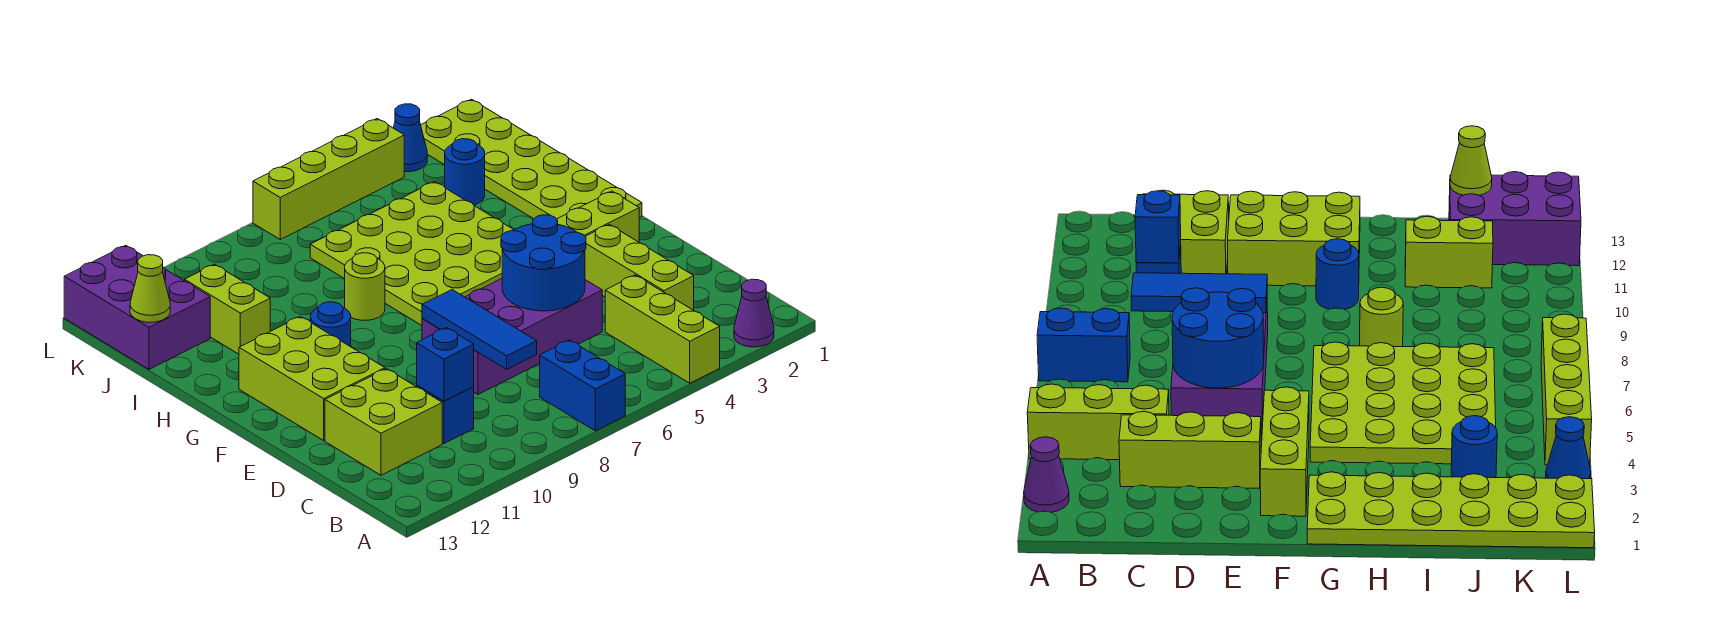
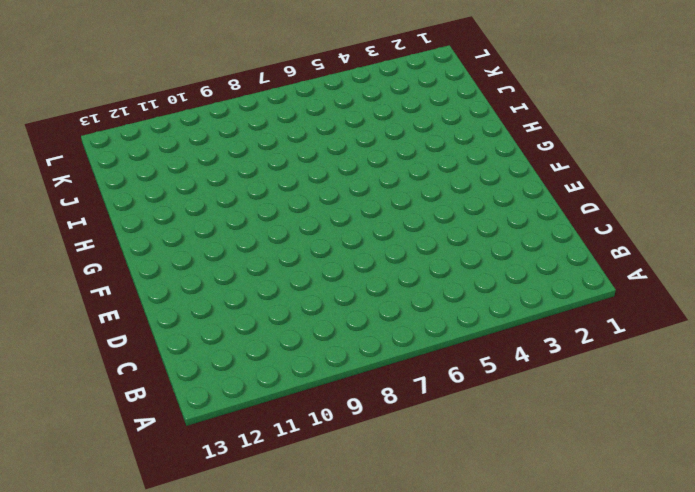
none -> purple 1x1 cone [734,279,774,347]
none -> lime 1x3 brick [605,275,720,383]
none -> blue 1x2 brick [540,340,625,431]

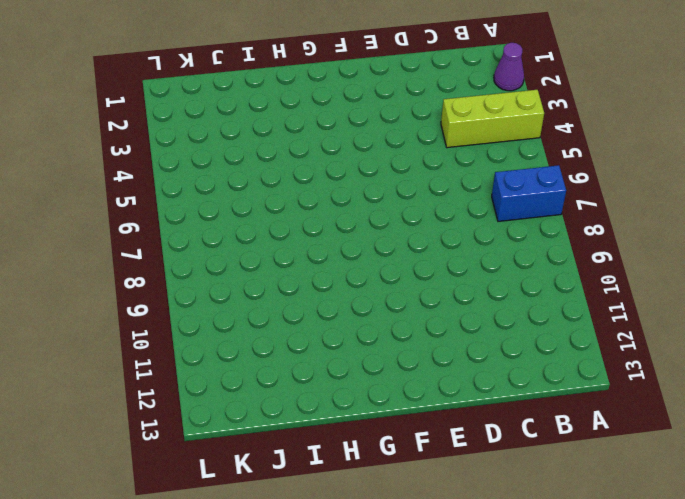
none -> lime 1x3 brick [585,224,694,310]
none -> blue 1x1 brick [417,385,474,444]
none -> lime 2x2 brick [325,369,442,475]

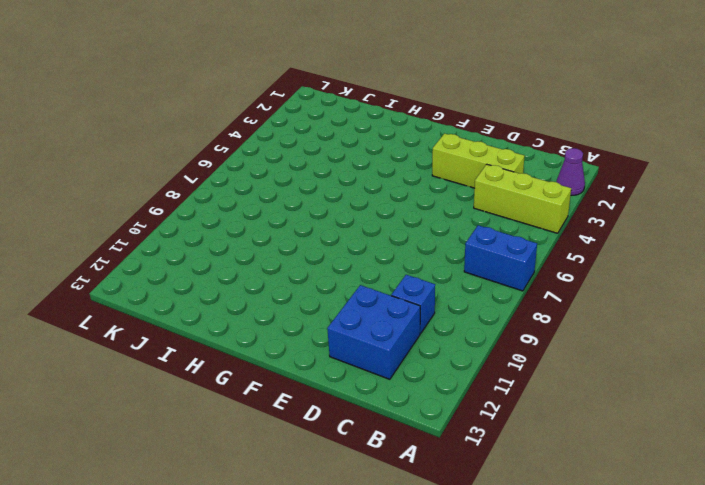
blue 2x2 brick [327,285,420,379] -> lime 2x2 brick [325,369,442,475]
none -> purple 2x4 brick [422,279,602,394]
none -> lime 2x3 brick [239,316,385,440]
none -> lime 1x3 brick [557,191,639,242]

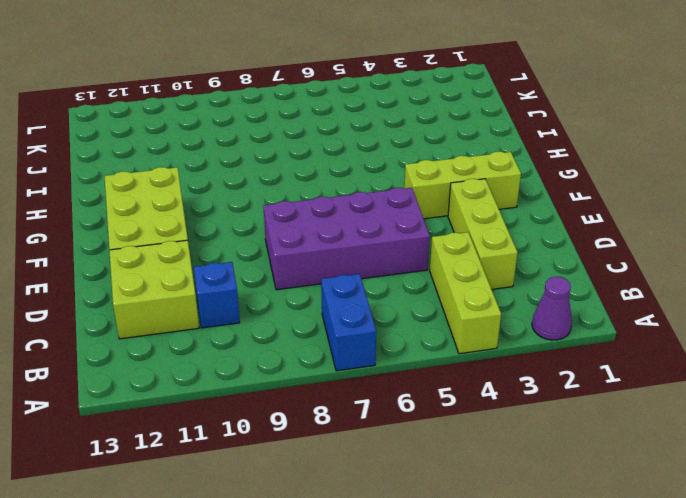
none -> lime 2x6 plate [421,99,642,219]
none -> lime 4x4 plate [310,182,514,325]
none -> blue 1x1 round brick [310,302,351,347]

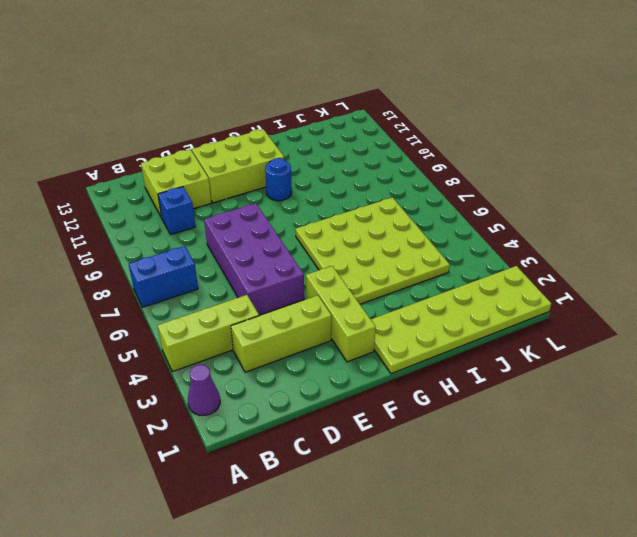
none -> lime 1x1 round brick [345,253,385,320]
none -> lime 1x2 brick [185,264,270,354]
none -> blue 1x1 round brick [445,139,485,205]

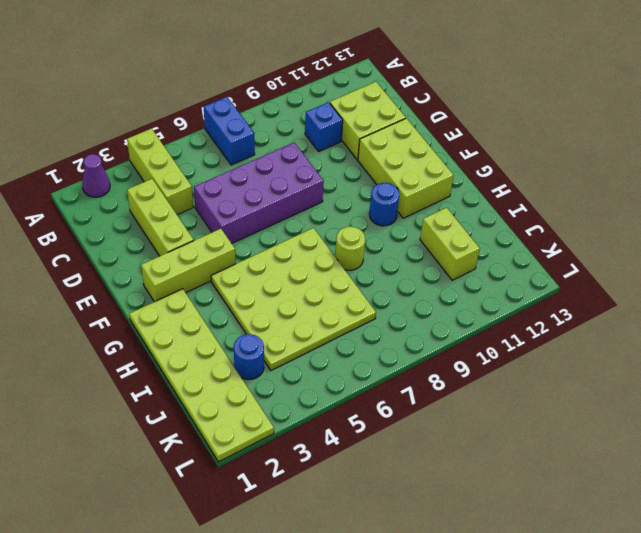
none -> purple 2x3 brick [64,245,210,369]
none -> blue 1x1 cone [393,104,427,172]
none -> lime 1x4 brick [253,119,404,239]

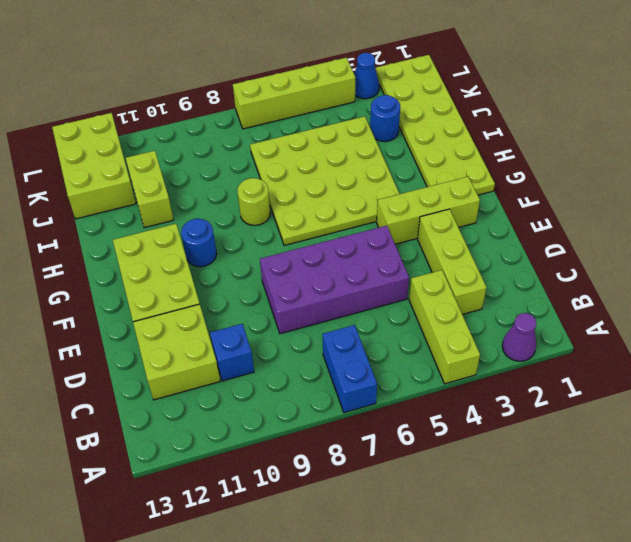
lime 2x3 brick [52,113,136,219] -> purple 2x3 brick [64,245,210,369]
none -> blue 1x3 tile [422,290,537,369]
none -> blue 1x1 brick [417,328,474,401]
none -> blue 2x2 round brick [501,215,586,311]

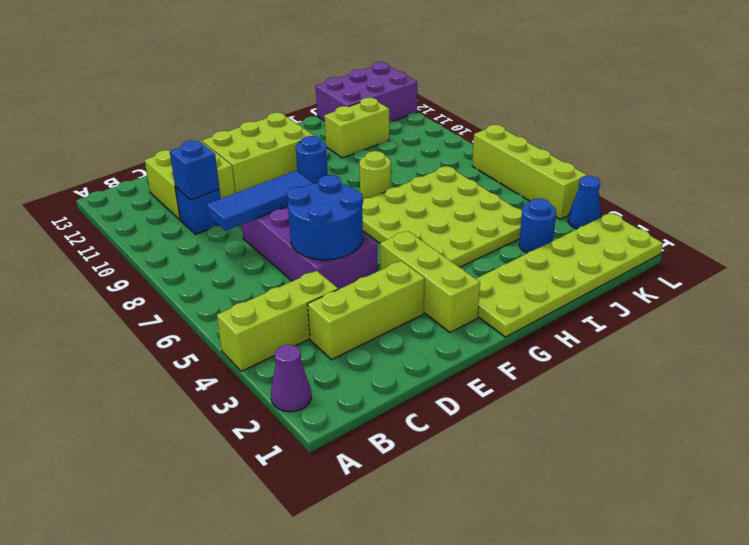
none -> blue 1x2 brick [540,340,625,431]
none -> lime 1x1 cone [130,255,170,322]

